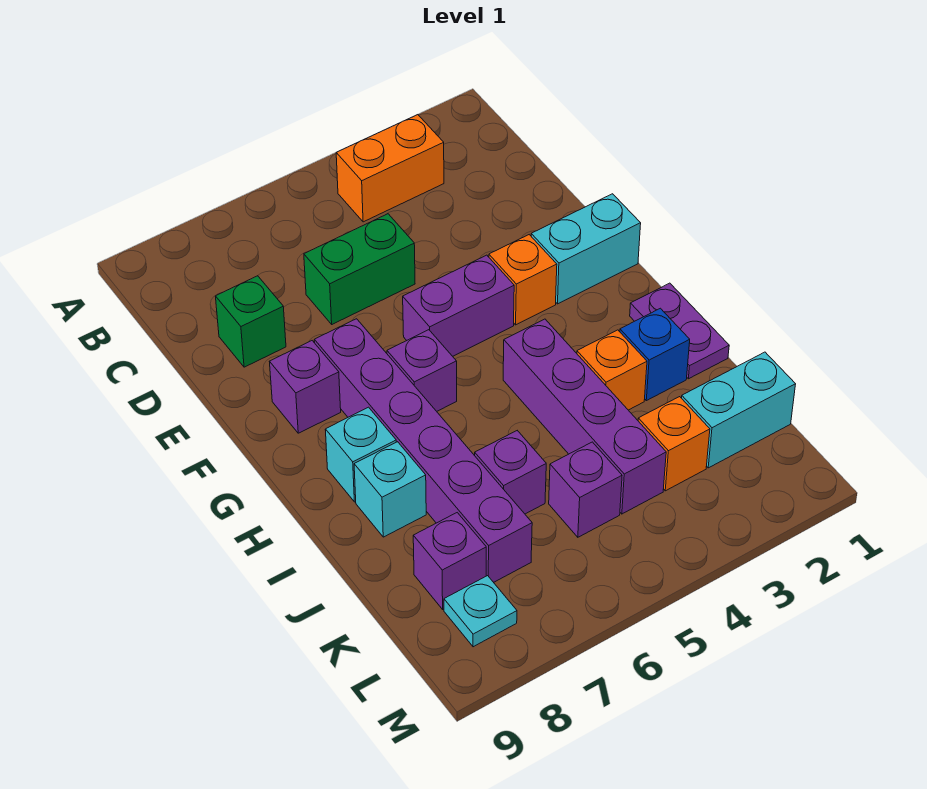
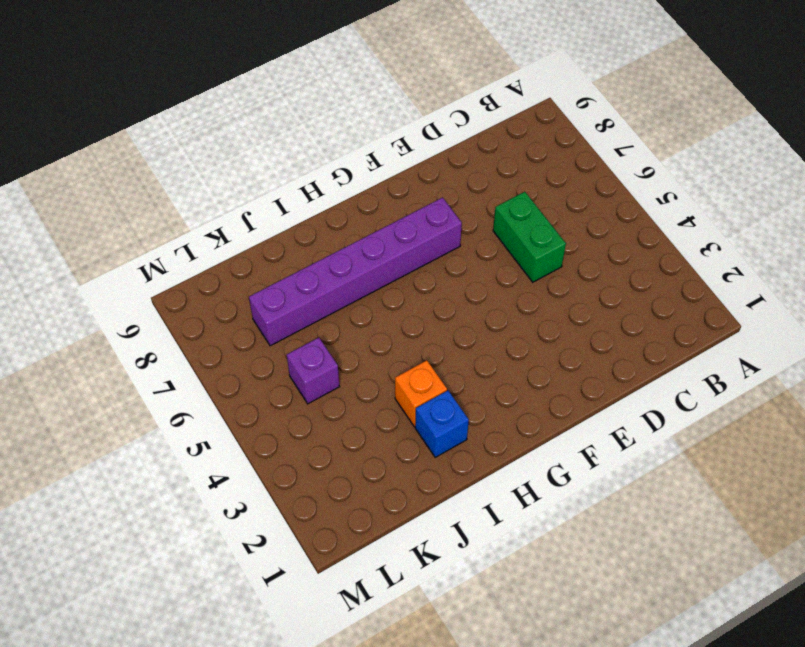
none -> orange 1x2 brick [336,115,444,222]
none -> green 1x1 brick [215,276,286,367]
none -> cyan 1x2 brick [531,194,641,304]

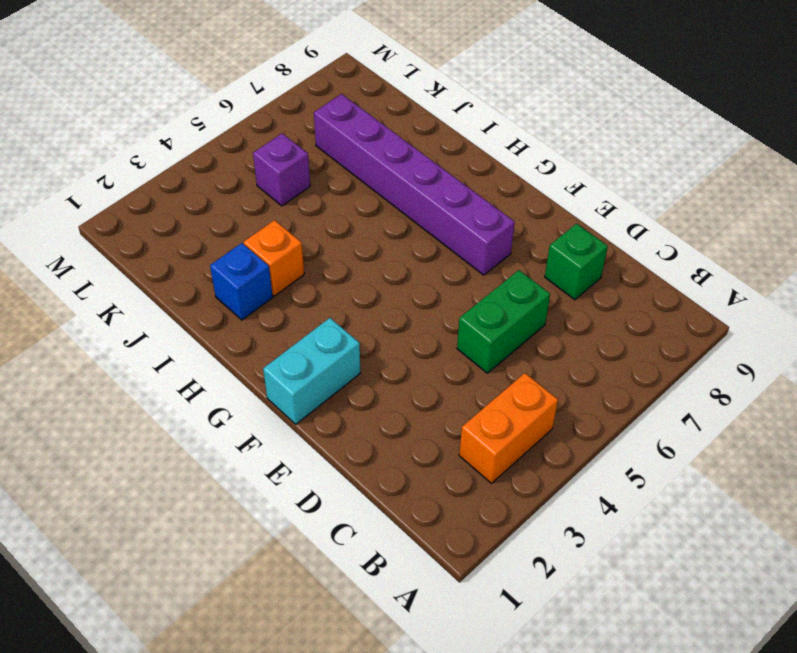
none -> orange 1x1 brick [489,235,557,325]
none -> purple 1x2 brick [403,255,514,356]
none -> purple 1x1 brick [269,341,341,433]

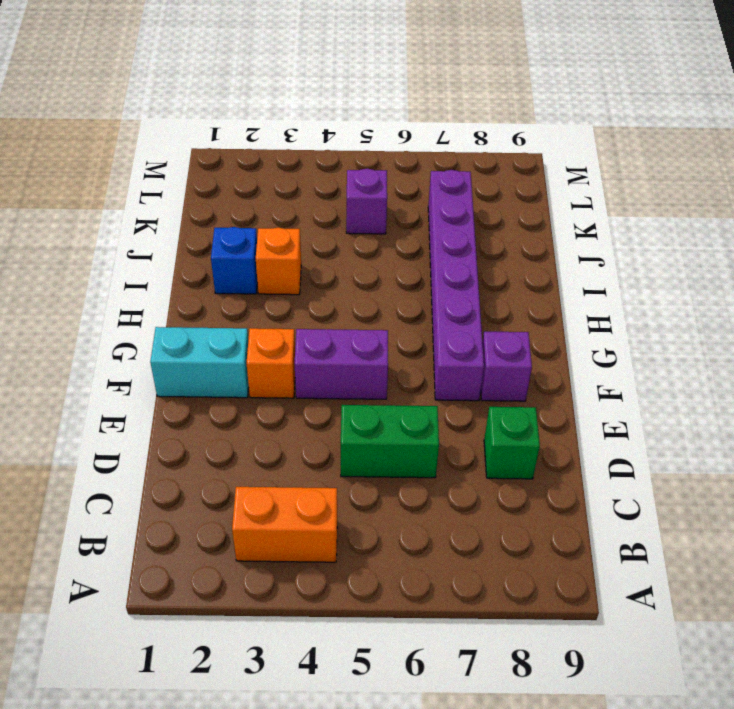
none -> purple 1x1 brick [387,330,457,411]
none -> purple 1x2 plate [630,283,729,379]
none -> purple 1x4 brick [503,319,666,514]

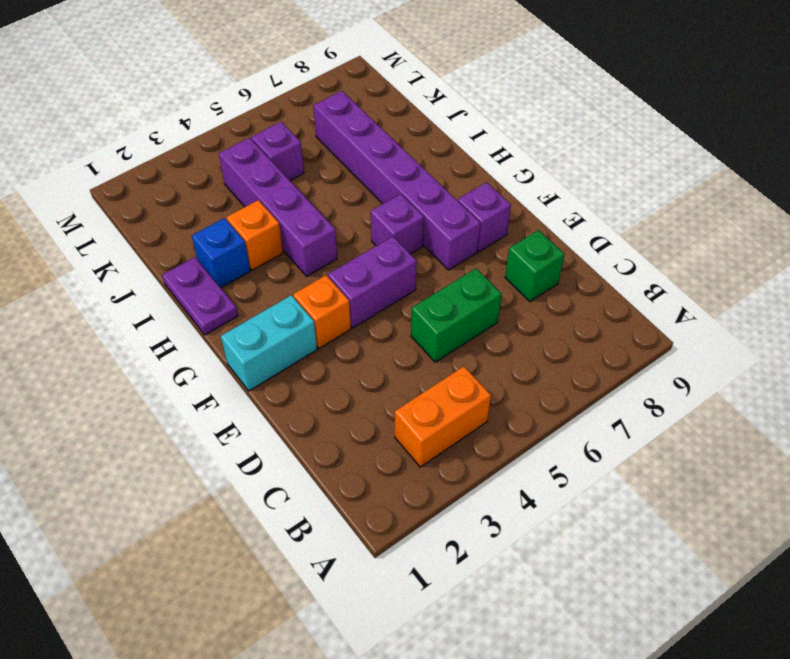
none -> cyan 1x1 brick [325,407,396,502]
none -> cyan 1x1 brick [354,442,426,537]
none -> purple 1x1 brick [475,431,546,514]

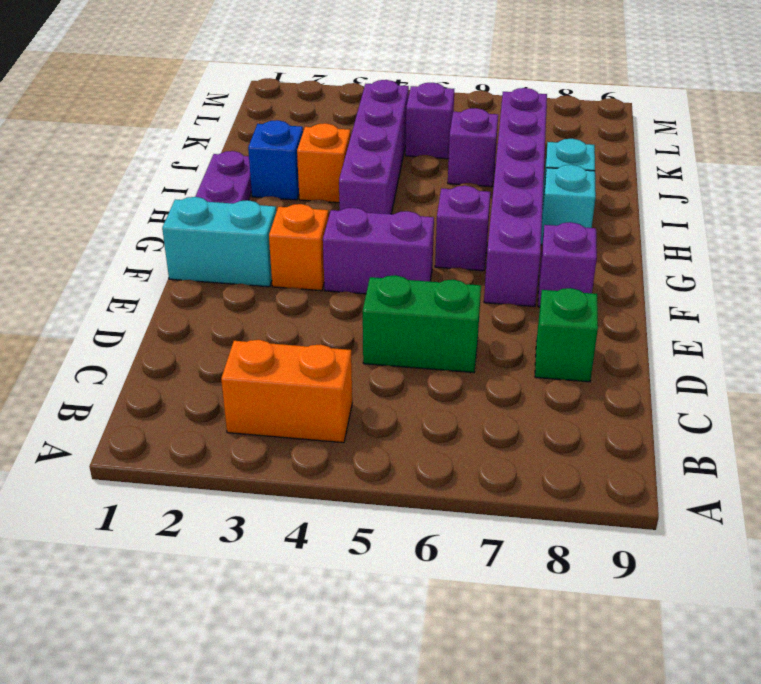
none -> cyan 1x2 brick [682,352,796,468]
none -> orange 1x1 brick [638,397,710,491]
none -> purple 1x1 brick [413,513,486,609]

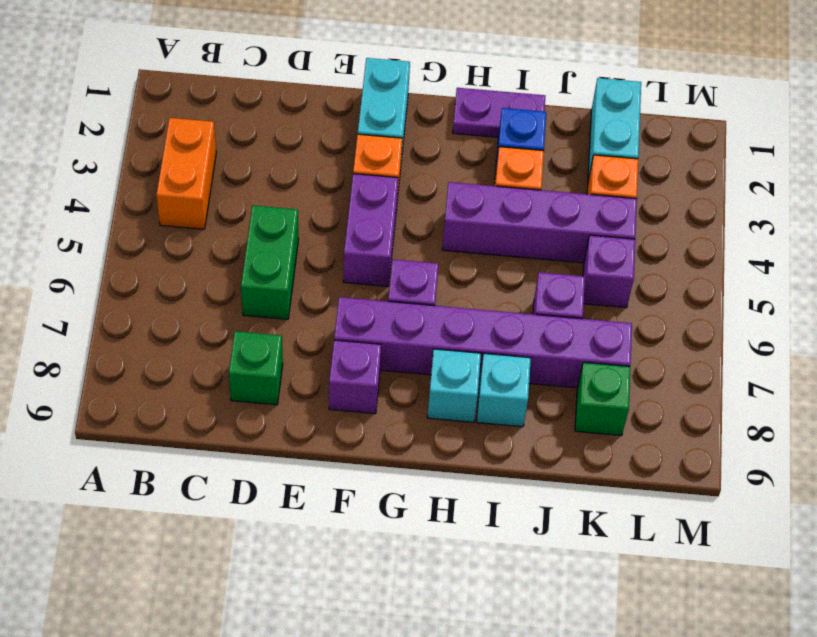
green 1x1 brick [575,362,630,436] -> purple 1x1 brick [413,513,486,609]
none -> cyan 1x1 plate [444,576,517,647]

